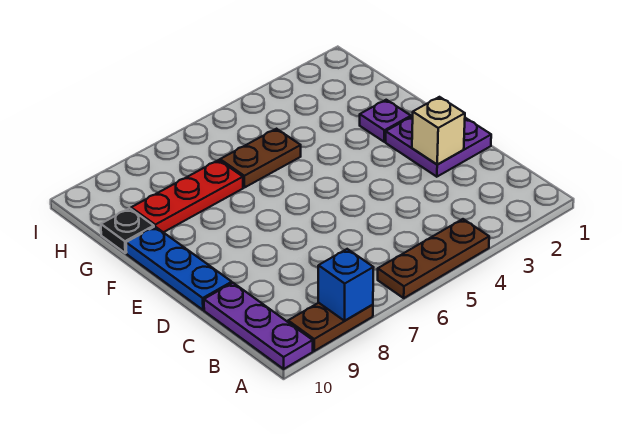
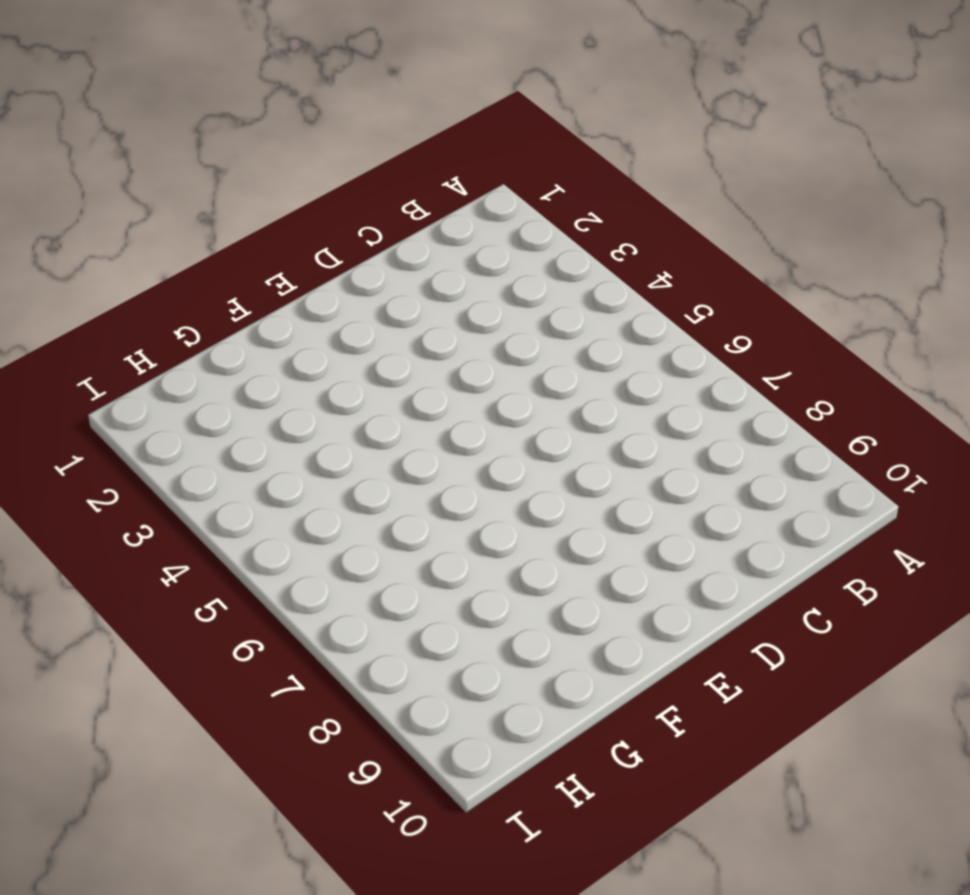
none -> brown 1x3 plate [378,219,489,298]
none -> brown 1x2 plate [288,303,373,351]

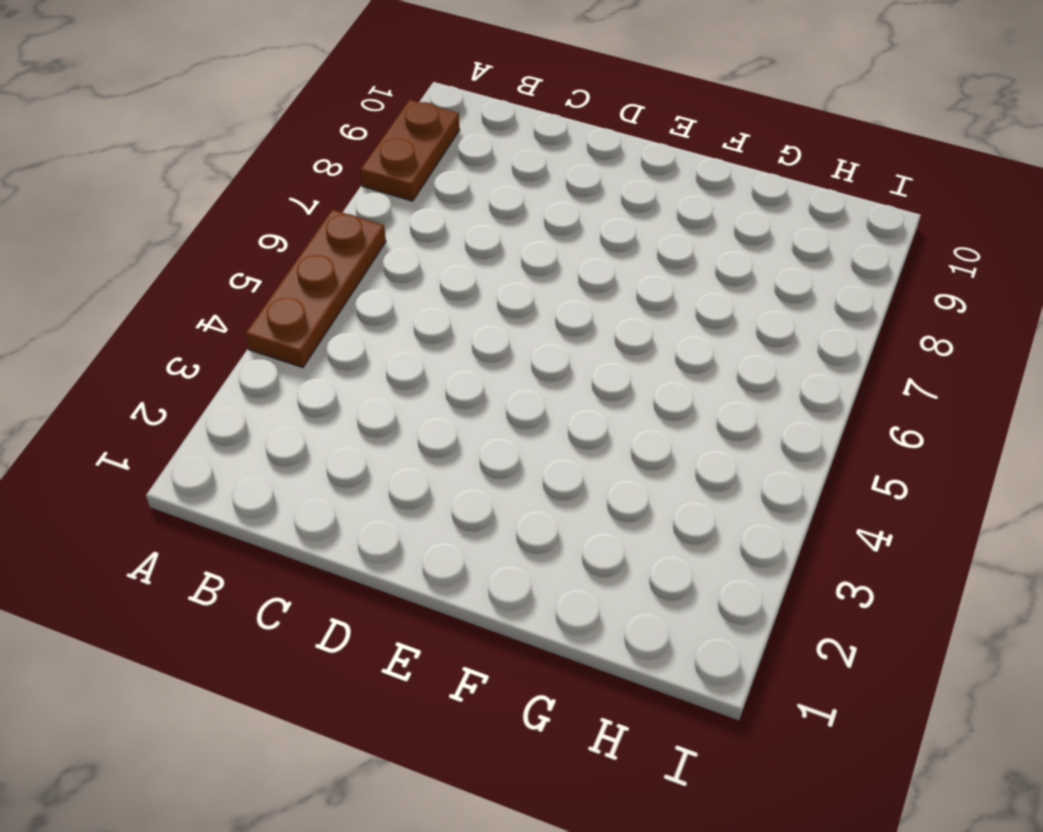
none -> purple 1x3 plate [204,283,313,369]
none -> purple 2x2 plate [386,116,491,177]

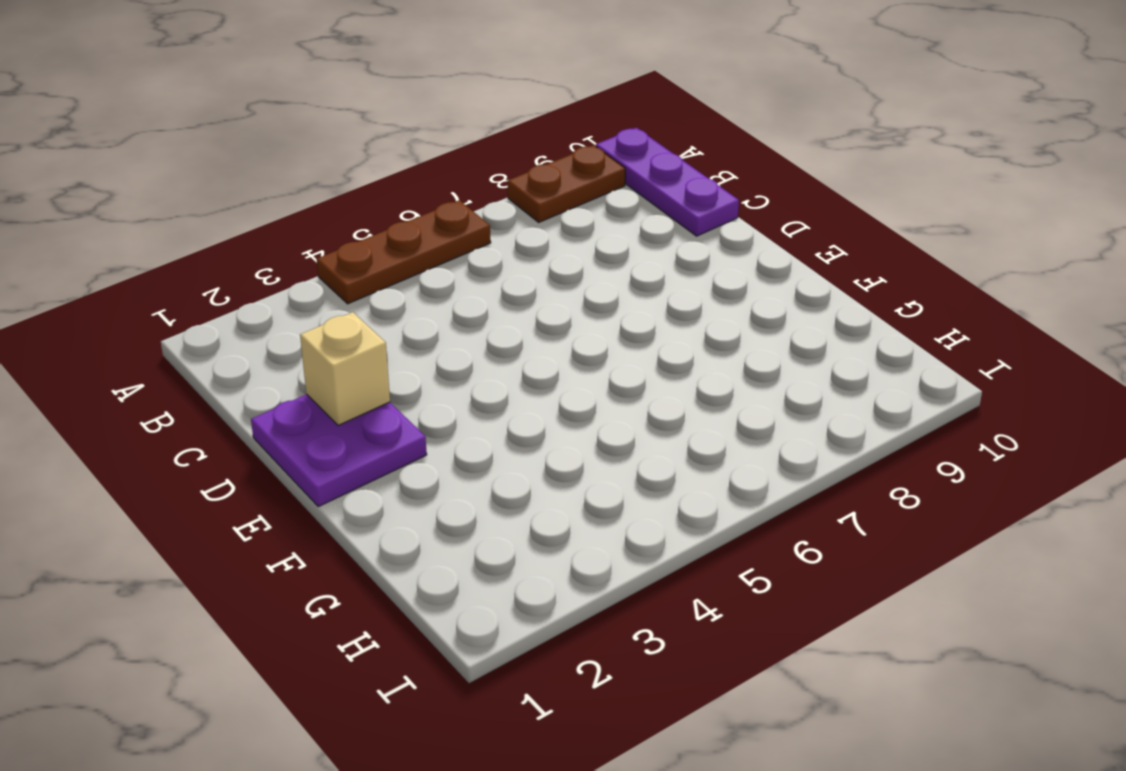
none -> blue 1x3 plate [126,227,232,310]
none -> purple 1x1 plate [360,100,411,142]

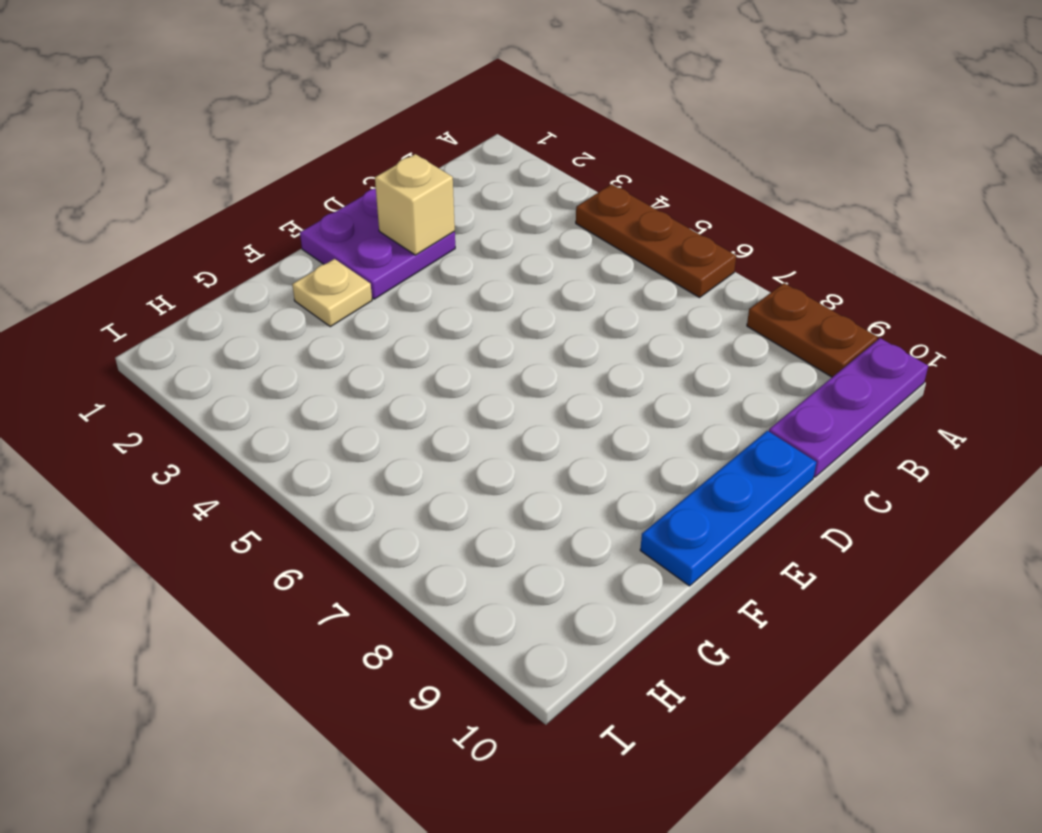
tan 1x1 plate [292,259,372,327] -> purple 1x1 plate [360,100,411,142]
none -> brown 1x2 plate [220,129,301,187]
none -> red 1x3 plate [131,160,243,232]

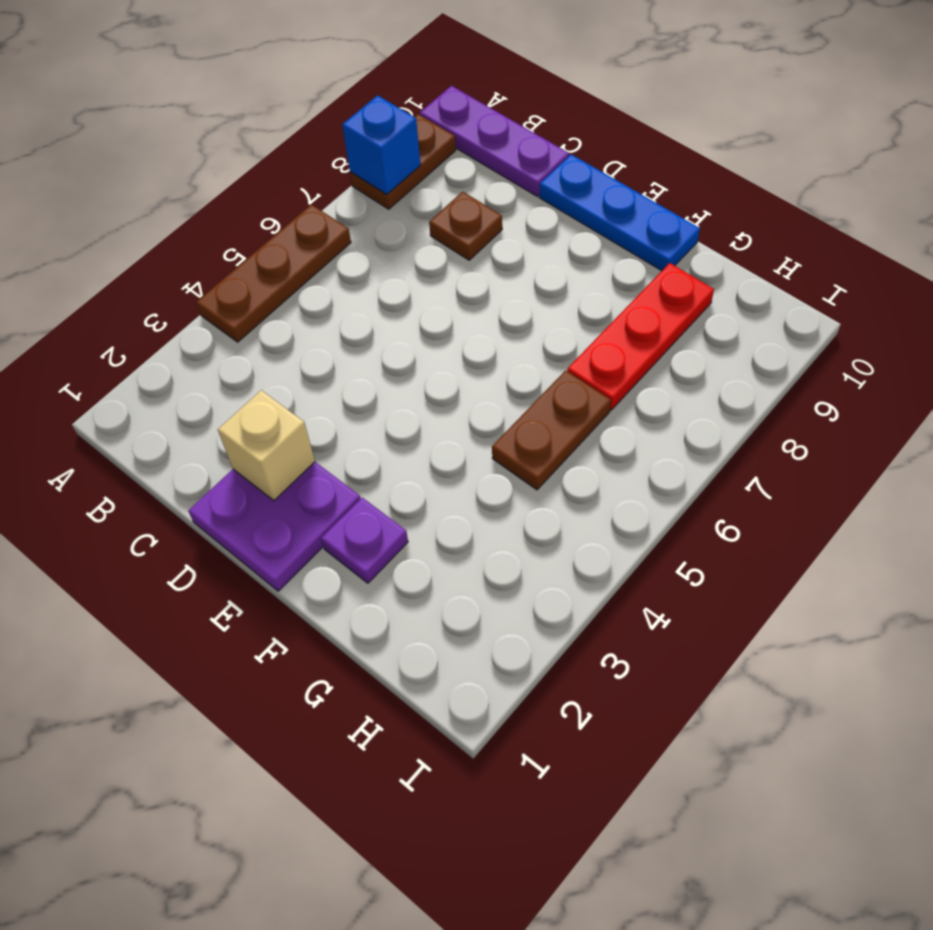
brown 1x1 plate [429,192,502,260] -> none
none -> black 1x1 plate [101,208,154,253]

